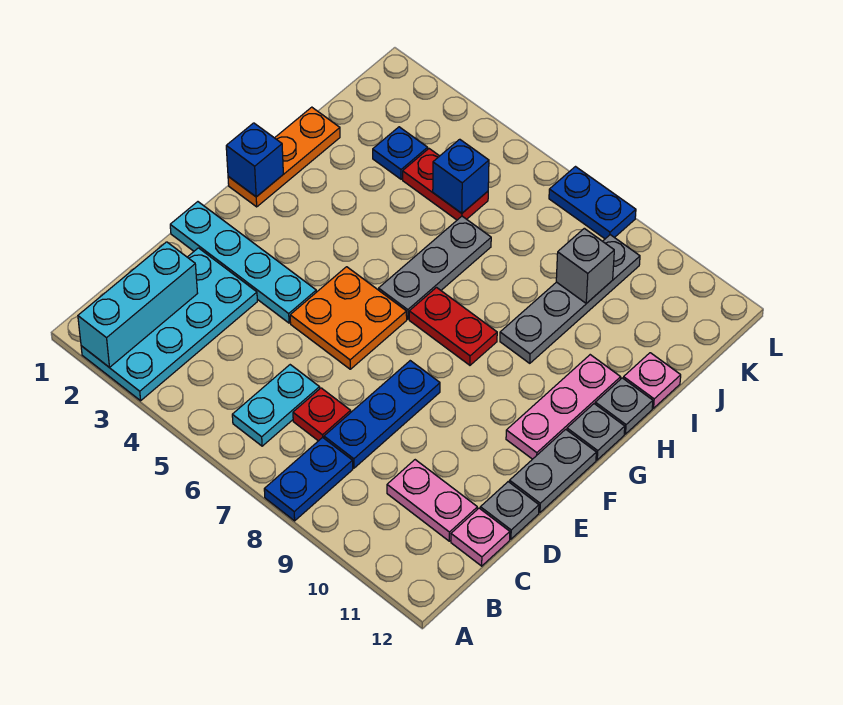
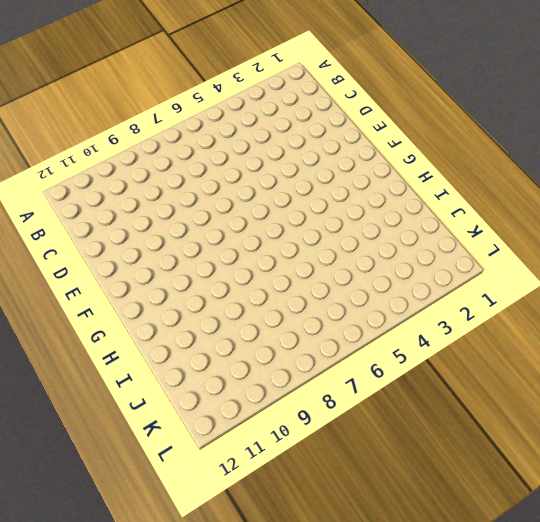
none -> cyan 2x4 plate [81,248,257,401]
none -> blue 1x2 plate [264,437,353,521]
none -> cyan 1x2 plate [232,365,320,446]

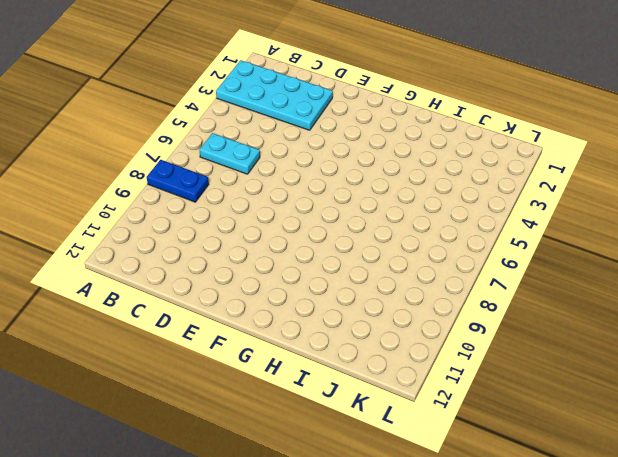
none -> red 1x1 plate [293,388,351,441]
none -> blue 1x3 plate [324,361,440,468]
none -> pink 1x2 plate [387,460,477,541]

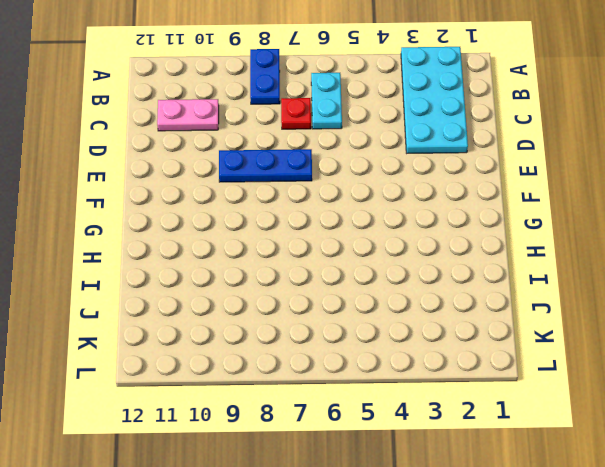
blue 1x3 plate [219,149,312,182] -> blue 1x3 plate turned to [324,361,440,468]
none -> pink 1x1 plate [451,508,510,566]
none -> grey 1x1 plate [480,482,539,539]
none -> cyan 1x4 plate [170,202,316,323]

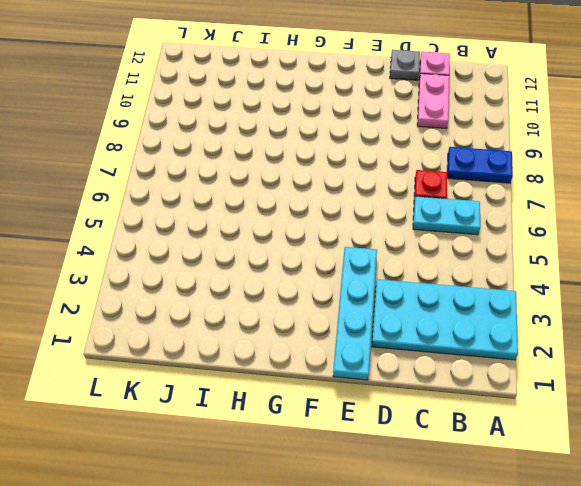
none -> blue 1x3 plate [324,361,440,468]
none -> orange 2x2 plate [290,267,407,369]
none -> grey 1x2 plate [510,429,596,512]

